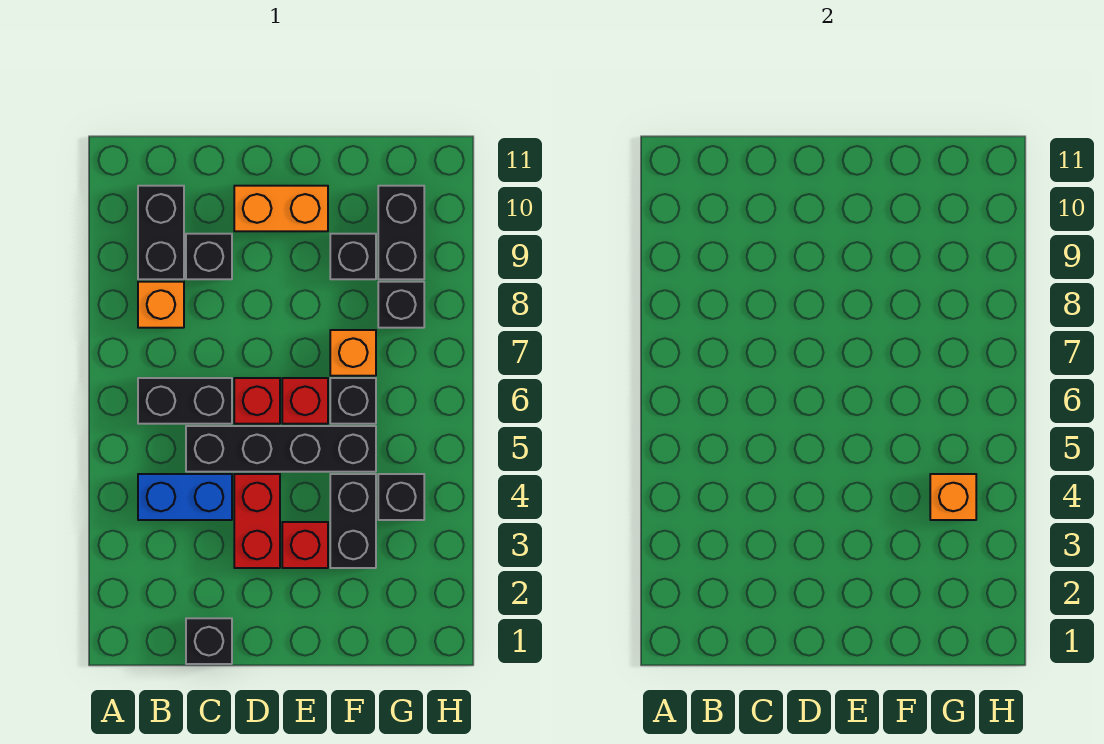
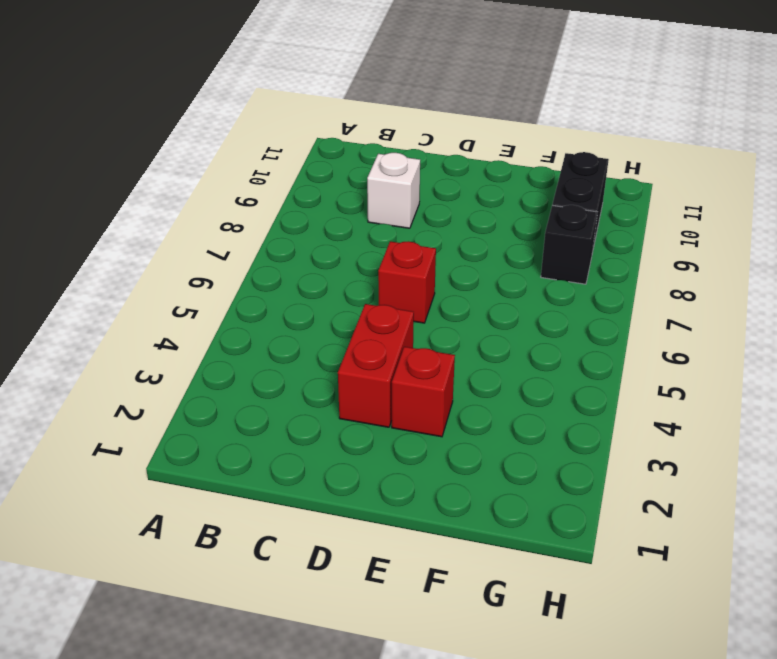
white 1x1 brick [367,153,420,228] -> black 1x1 brick [186,234,232,279]
none -> blue 1x2 brick [138,474,232,520]
none -> black 1x2 brick [138,378,232,424]
none -> orange 1x1 brick [138,282,184,328]

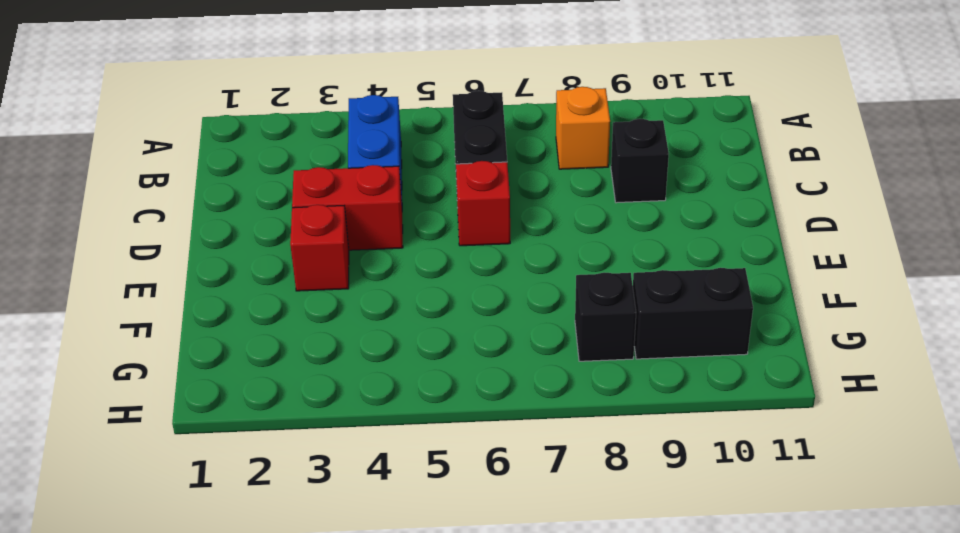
none -> black 1x2 brick [138,186,184,279]
none -> black 1x1 brick [186,618,232,664]
none -> black 1x4 brick [186,426,376,472]

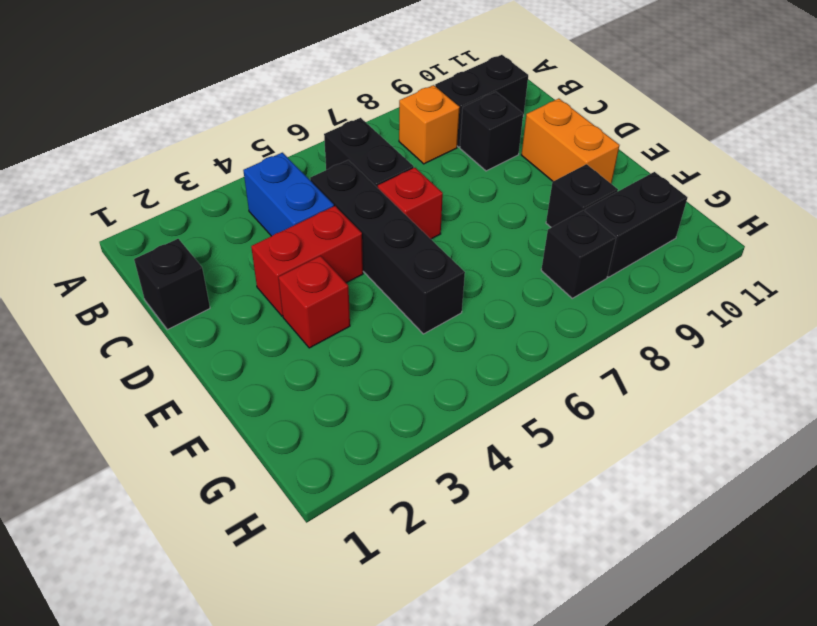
none -> red 1x1 brick [282,378,328,424]
none -> black 1x2 brick [330,474,376,568]
none -> black 1x1 brick [330,378,376,424]

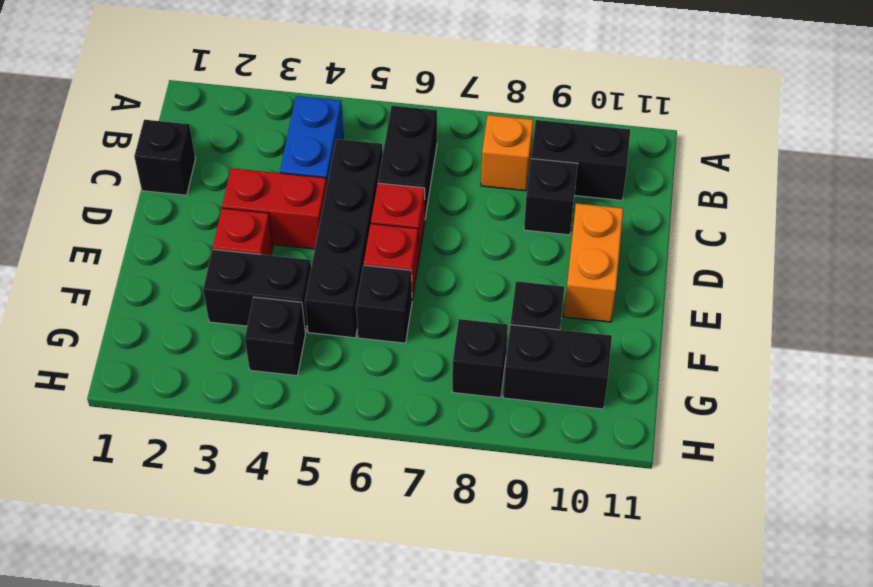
none -> orange 1x1 brick [330,330,376,376]
none -> orange 1x1 brick [930,474,976,520]

